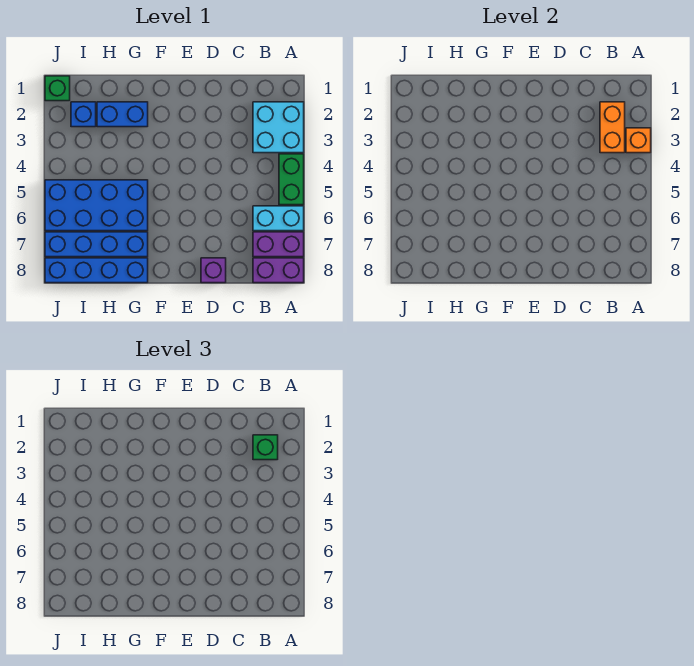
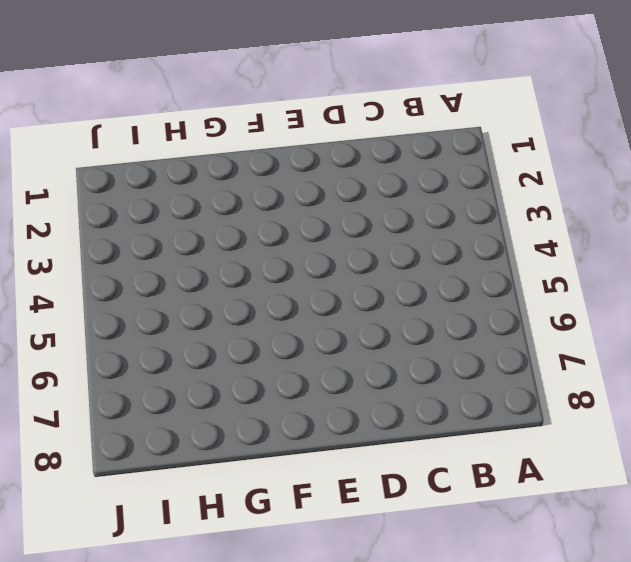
none -> cyan 2x2 brick [253,102,304,153]
none -> green 1x2 brick [279,154,304,205]
none -> cyan 1x2 brick [253,206,304,231]

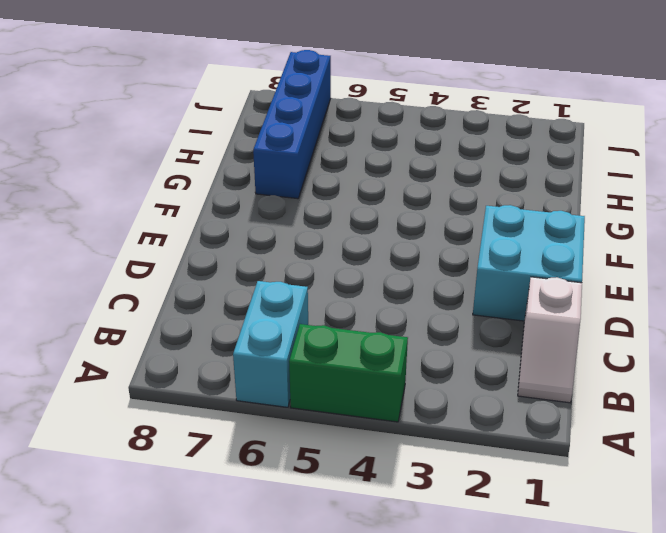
white 1x2 slope [518,277,582,403] -> none
cyan 2x2 brick [473,205,585,321] -> cyan 2x2 brick moved to [253,102,304,153]
none -> purple 1x2 brick [253,232,304,257]
none -> purple 1x2 brick [253,258,304,283]
none -> purple 1x1 brick [201,258,226,283]

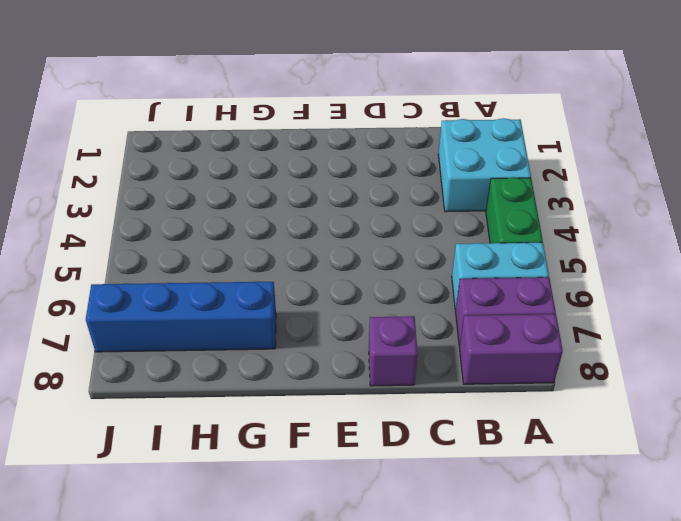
none -> blue 1x2 brick [97,102,148,127]
none -> blue 2x4 brick [45,180,148,231]
none -> blue 1x4 brick [45,258,148,283]

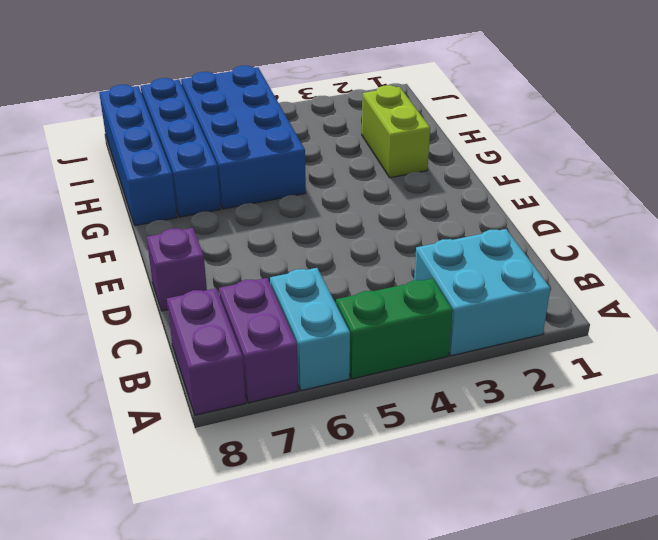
lime 1x2 brick [362,85,430,178] -> blue 1x2 brick [97,102,148,127]
none -> blue 1x1 brick [71,102,96,127]
none -> green 1x1 brick [45,76,70,101]
none -> orange 1x1 brick [626,128,651,153]

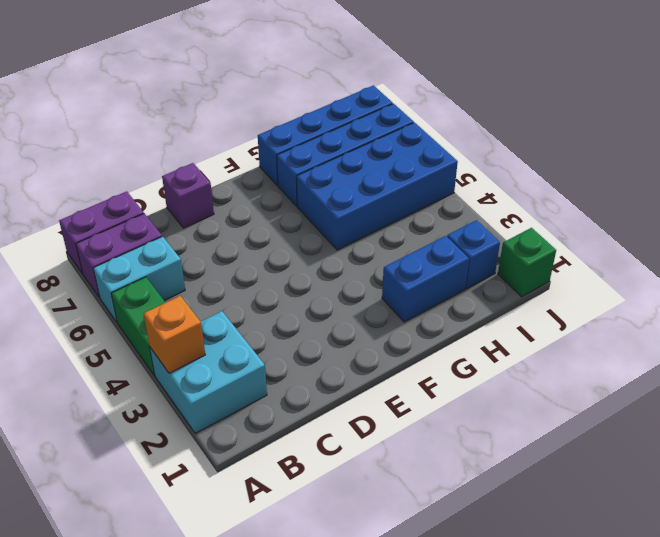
none -> orange 1x2 brick [600,102,625,153]
none -> green 1x1 brick [253,435,278,460]

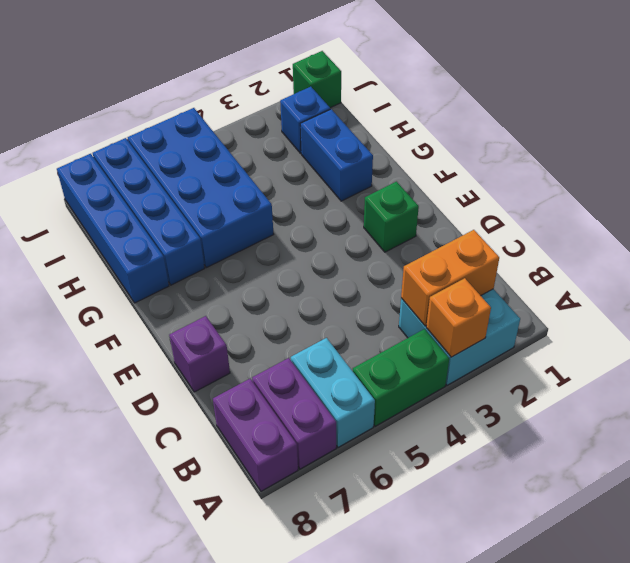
green 1x1 brick [364,182,419,252] -> green 1x1 brick moved to [253,435,278,460]

